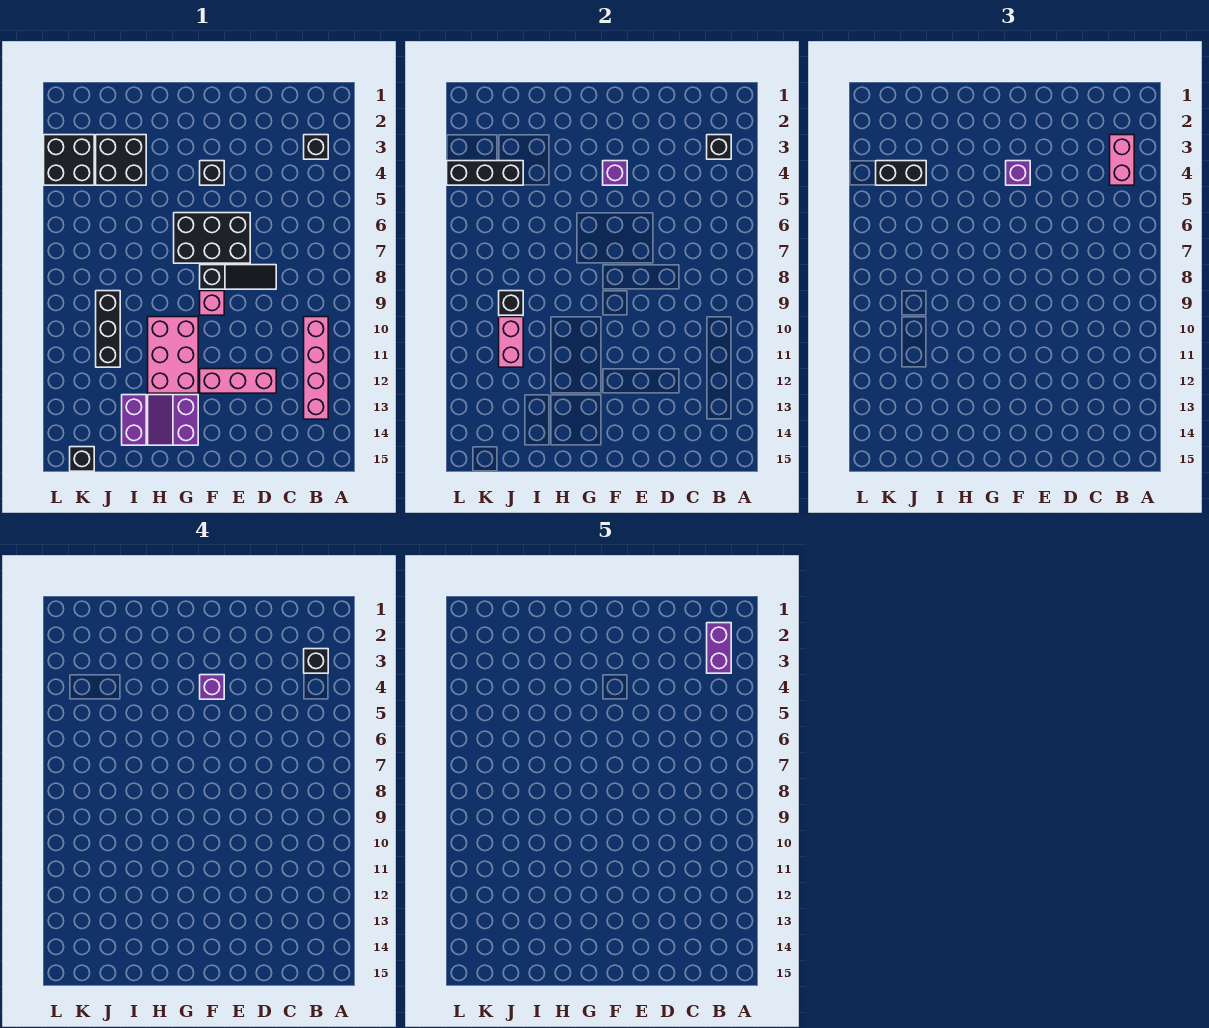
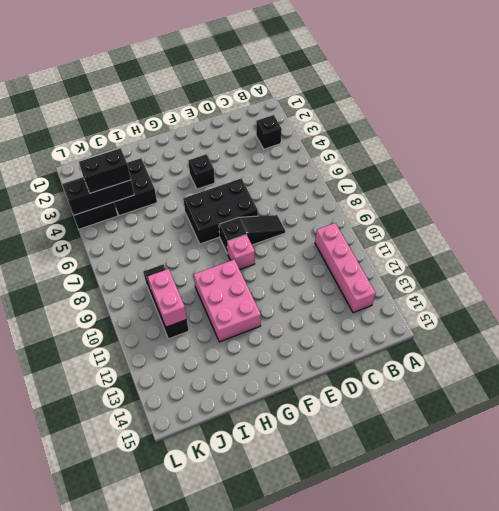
none -> pink 1x3 brick [200,369,276,393]
none -> purple 2x2 slope [148,395,198,445]
none -> purple 1x2 brick [122,395,146,445]

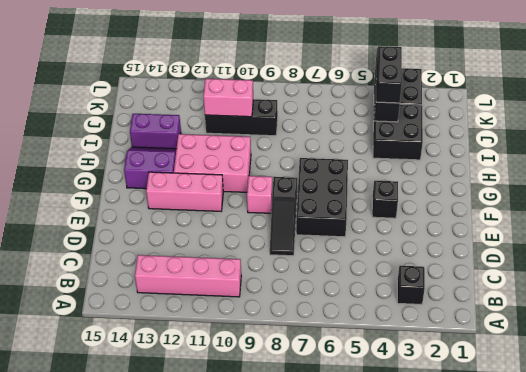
pink 1x3 brick [146,172,223,211] -> pink 1x3 brick turned to [200,369,276,393]
none -> black 1x1 brick [70,447,94,471]
none -> black 1x1 brick [707,135,731,159]
none -> purple 1x1 brick [603,161,627,185]

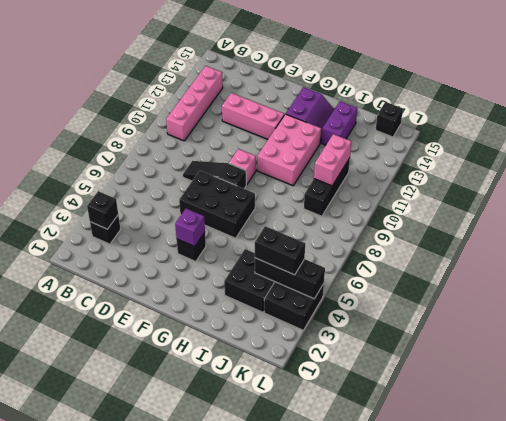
none -> black 1x1 brick [499,291,523,315]
none -> pink 1x2 brick [1110,135,1134,185]
none -> purple 1x1 brick [1006,161,1030,185]

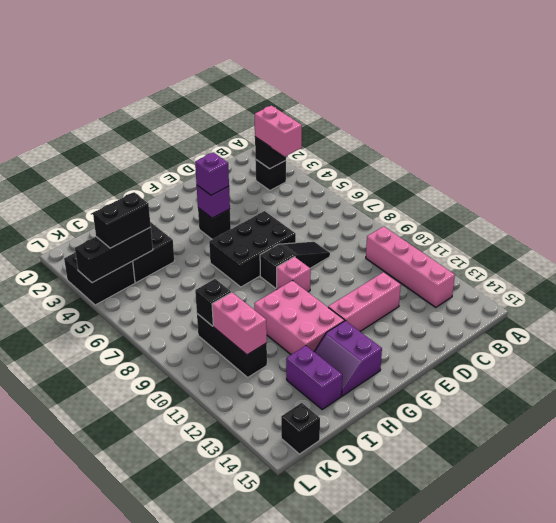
none -> black 1x1 brick [304,649,328,673]
none -> purple 1x1 brick [200,675,224,699]
none -> purple 1x2 brick [707,623,731,673]

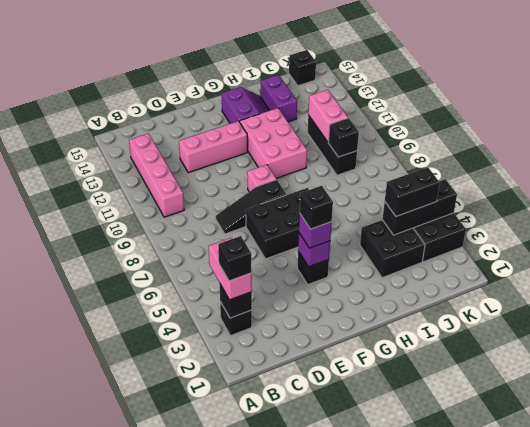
black 1x1 brick [300,186,333,229] -> purple 1x1 brick [200,675,224,699]
none -> purple 1x2 brick [707,623,731,673]

